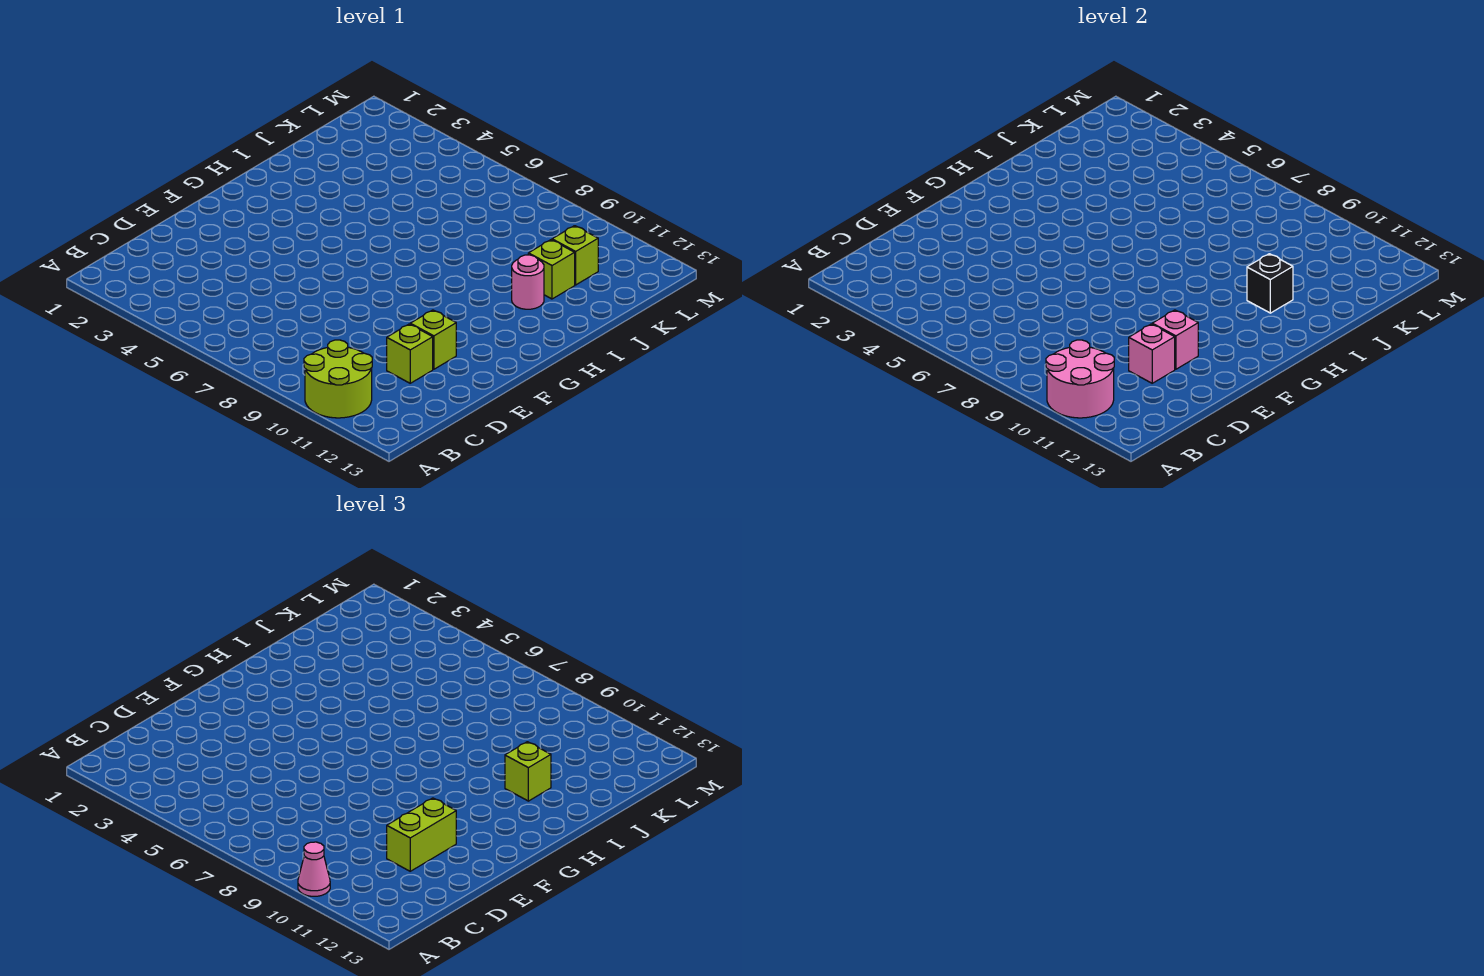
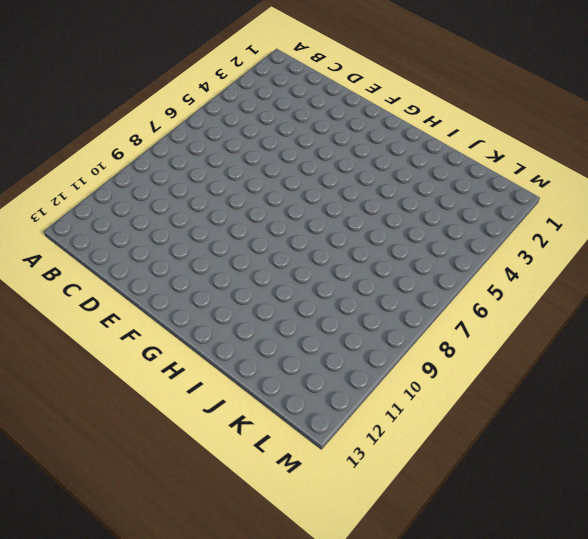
none -> lime 2x2 round brick [304,340,372,418]
none -> lime 1x1 brick [387,324,433,383]
none -> lime 1x1 brick [410,310,456,369]

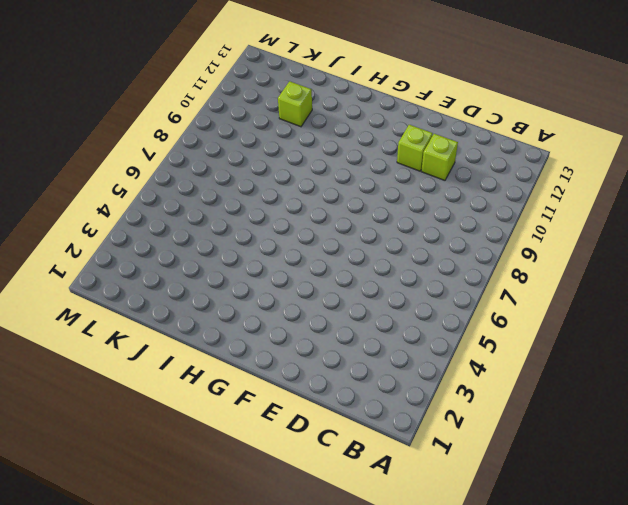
none -> lime 2x2 round brick [304,340,372,418]
none -> pink 1x1 round brick [512,255,544,309]
none -> lime 1x1 brick [552,226,598,285]

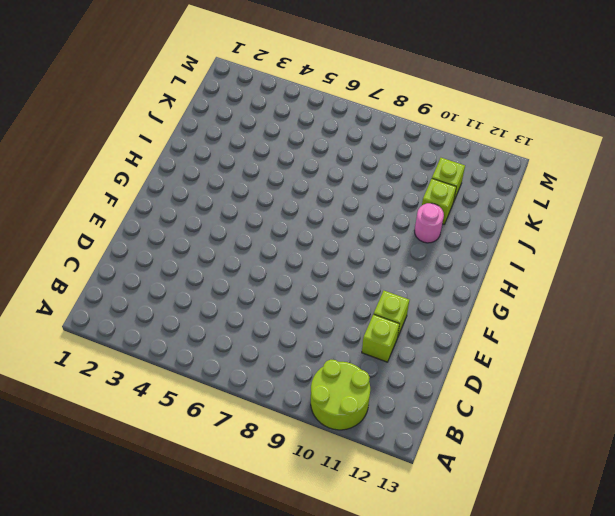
none -> pink 2x2 round brick [1046,340,1114,418]
none -> pink 1x1 brick [1129,324,1175,383]
none -> pink 1x1 brick [1152,310,1198,369]

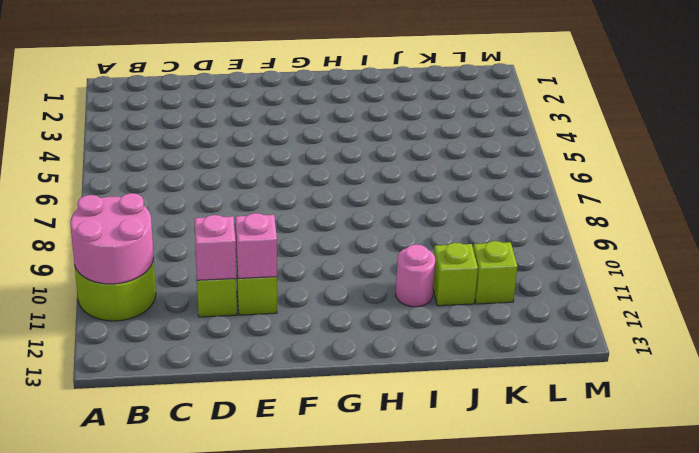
none -> black 1x1 brick [1247,254,1293,313]
none -> pink 1x1 cone [298,842,330,896]
none -> lime 1x2 brick [387,798,456,871]

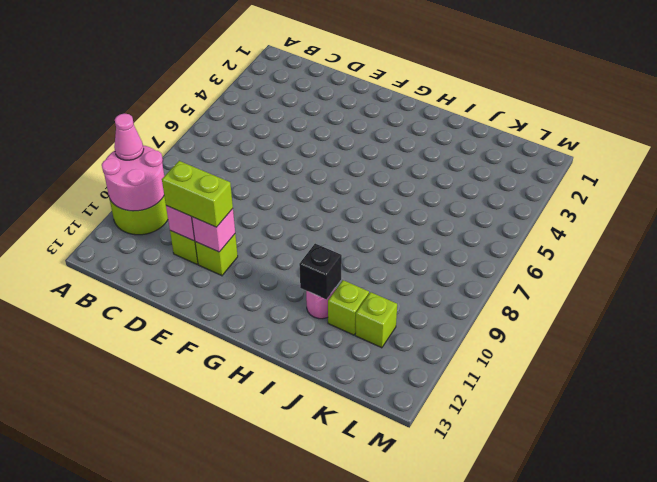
none -> lime 1x1 brick [505,742,551,801]

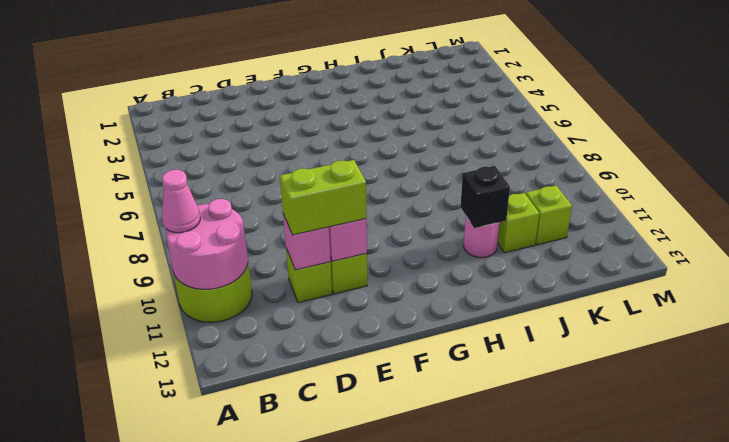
none -> lime 1x1 brick [505,742,551,801]

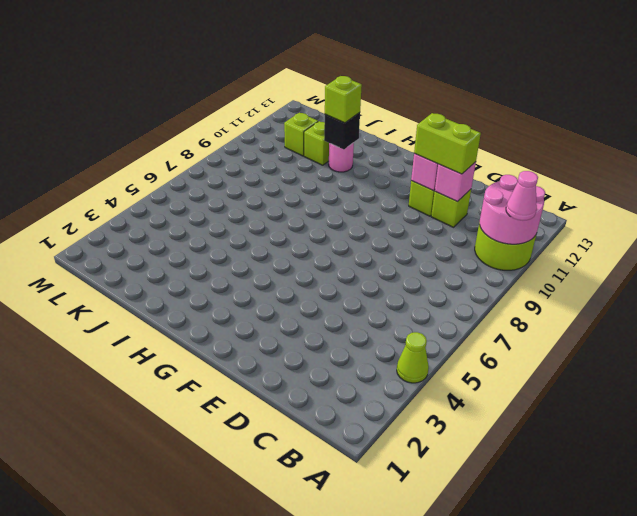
lime 1x1 cone [397,332,429,383] -> none

